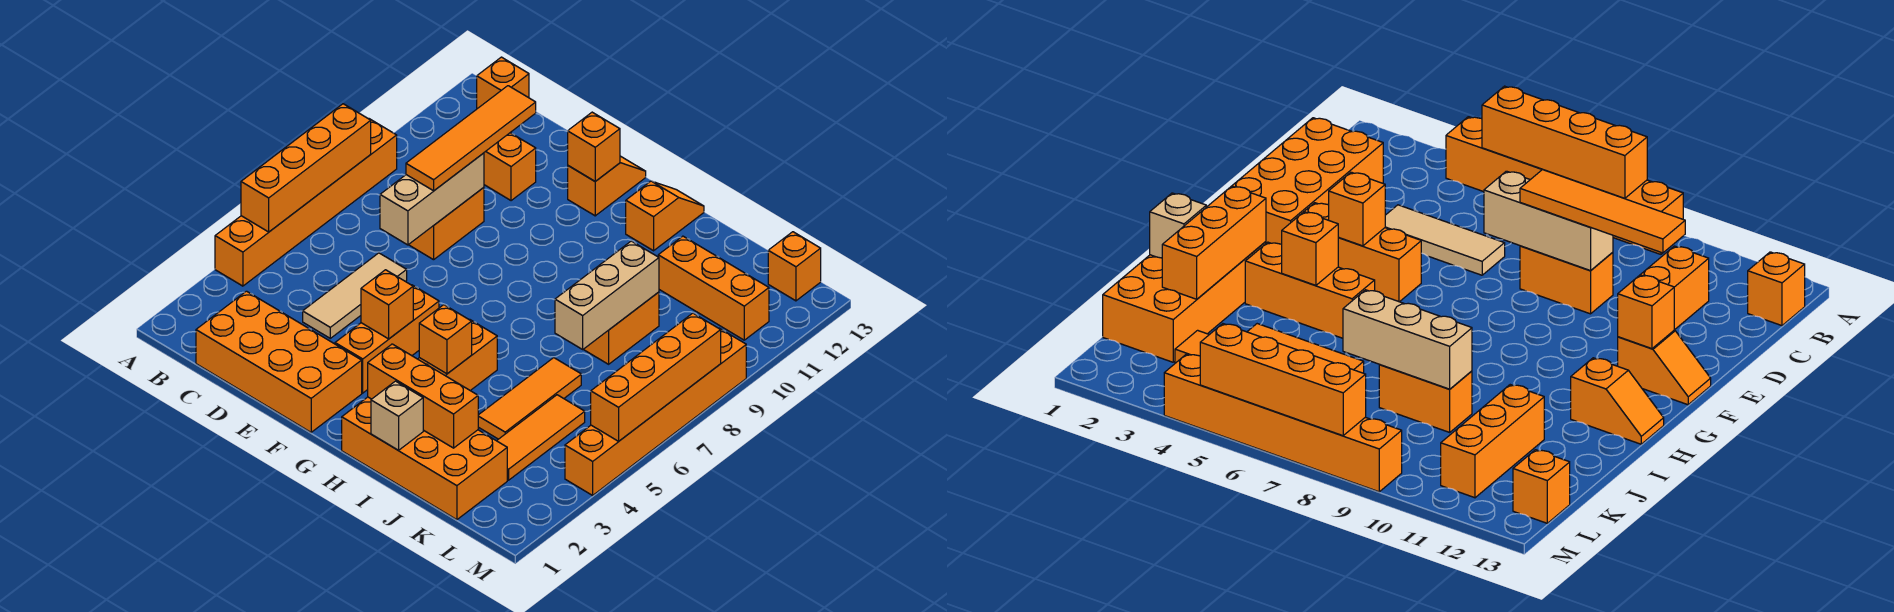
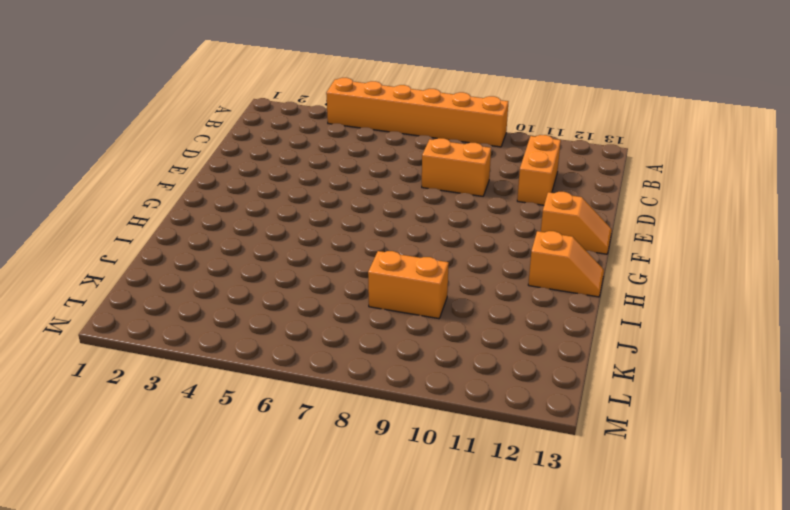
none -> orange 1x1 brick [477,57,529,109]
none -> orange 2x4 brick [196,291,362,432]
none -> tan 1x3 tile [303,253,407,338]

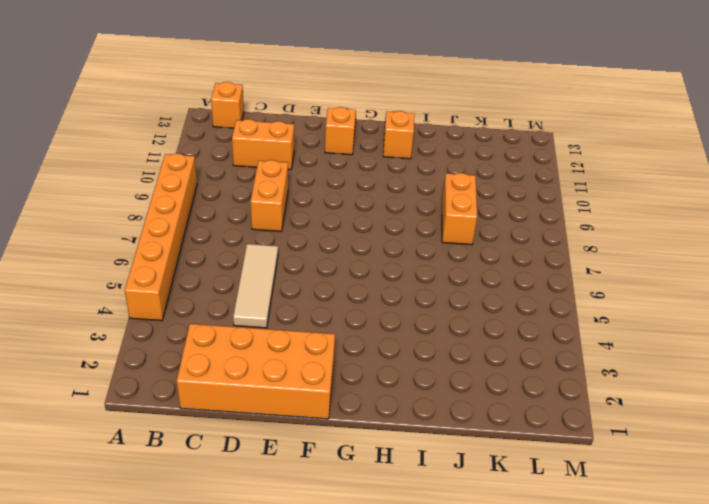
none -> orange 1x3 brick [335,285,439,393]
none -> orange 2x4 brick [342,397,507,520]
none -> orange 1x3 brick [418,319,497,391]

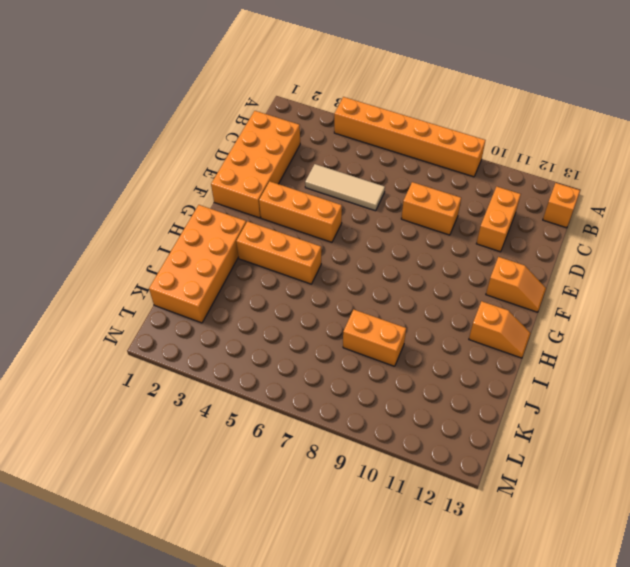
none -> orange 1x3 tile [478,358,581,439]
none -> orange 1x3 brick [658,236,769,340]
none -> orange 1x3 tile [497,395,585,480]

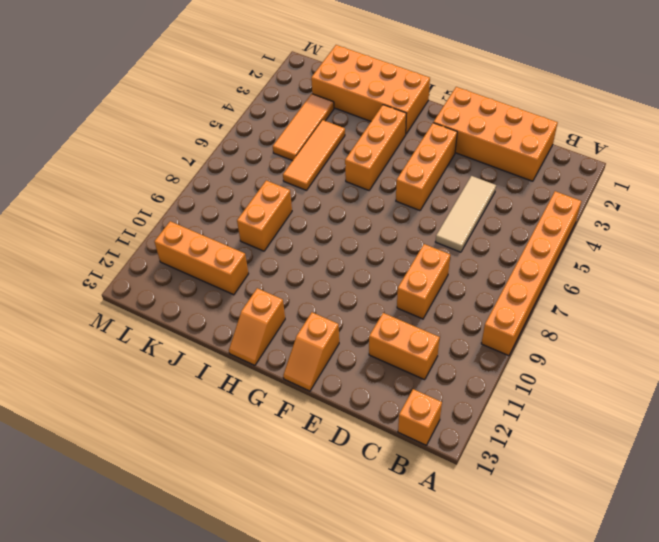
none -> orange 1x1 brick [768,232,821,301]
none -> orange 1x6 brick [565,328,746,495]
none -> orange 1x4 brick [241,104,371,232]

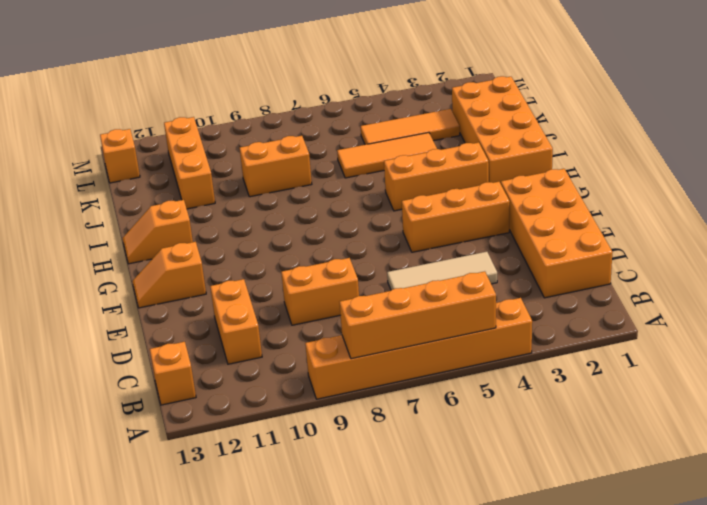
none -> orange 1x6 brick [565,328,746,495]
none -> tan 1x3 brick [380,153,484,245]
none -> orange 1x1 brick [361,270,413,339]

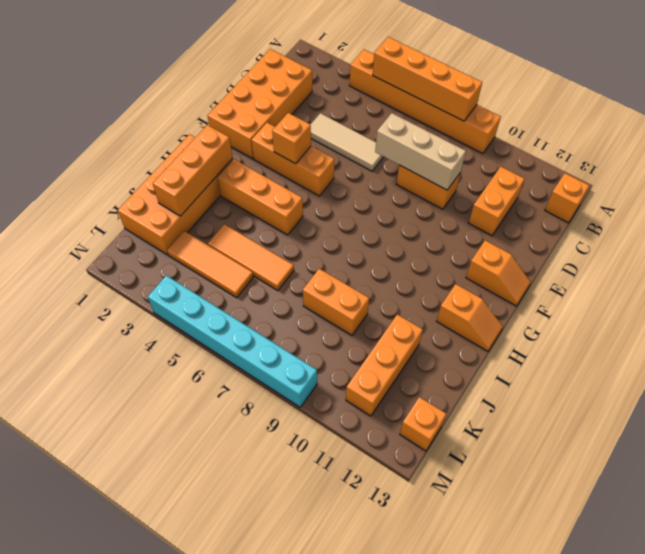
cyan 1x6 brick [148,275,317,407] -> orange 1x6 brick [565,328,746,495]
none -> orange 1x1 brick [568,112,620,181]
none -> orange 1x1 brick [419,305,472,374]
none -> tan 1x1 brick [371,381,423,450]

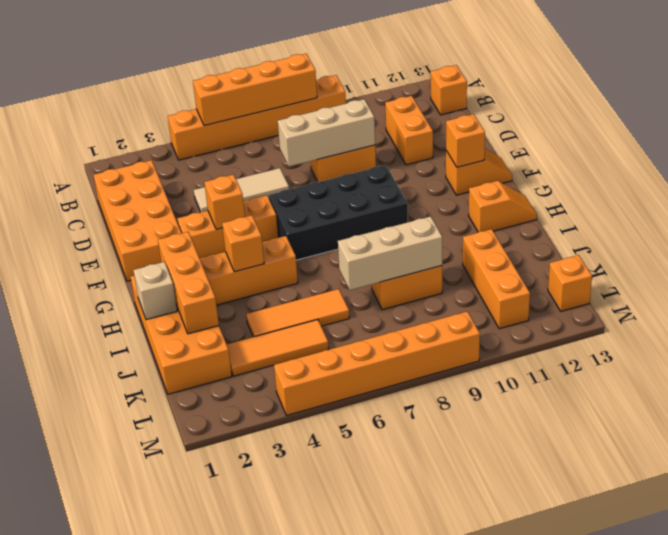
black 2x4 brick [269,165,408,260] -> none
none -> orange 1x4 brick [591,313,721,441]
none -> orange 1x4 tile [406,86,536,191]

